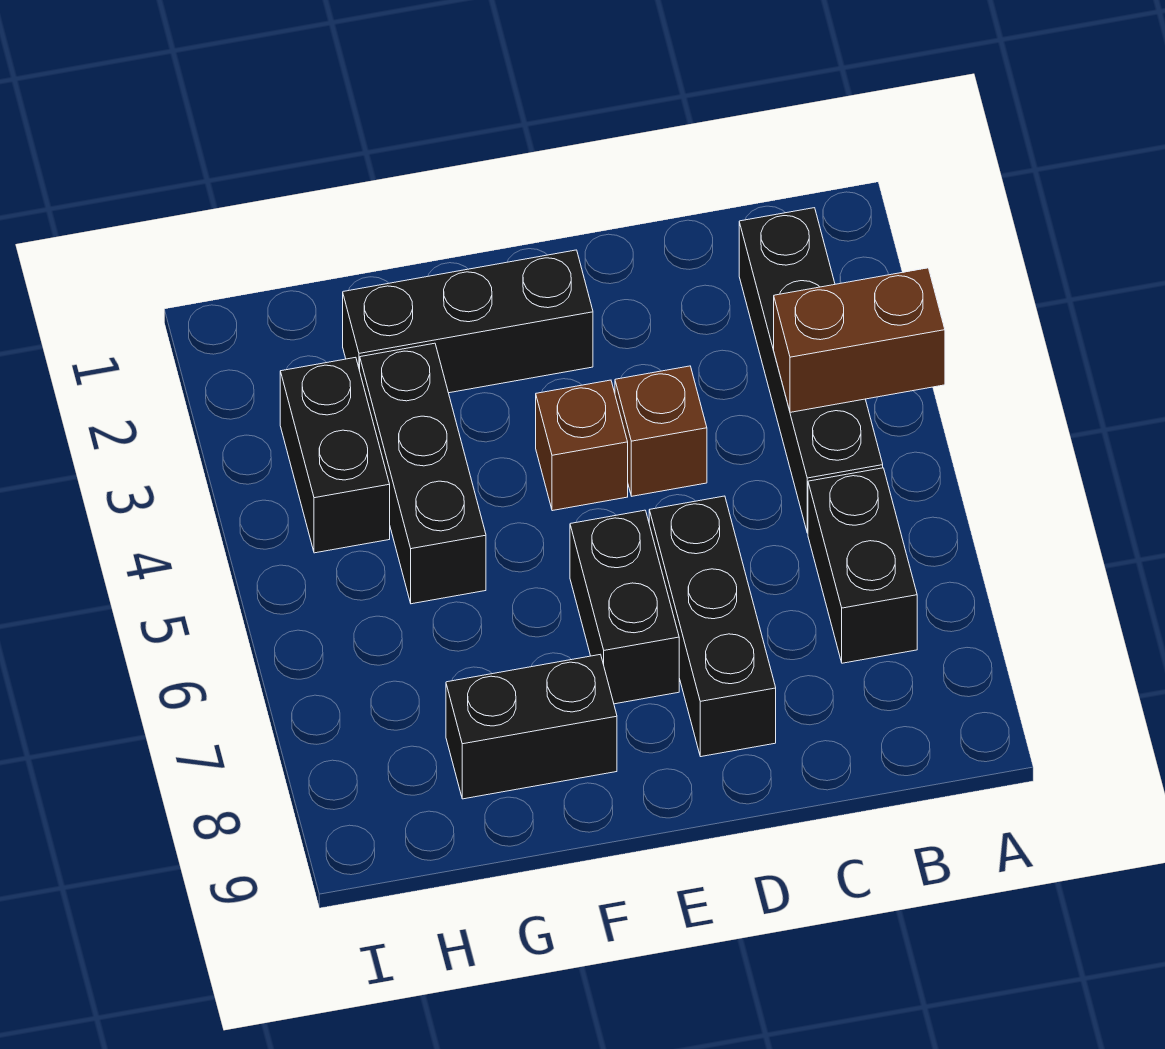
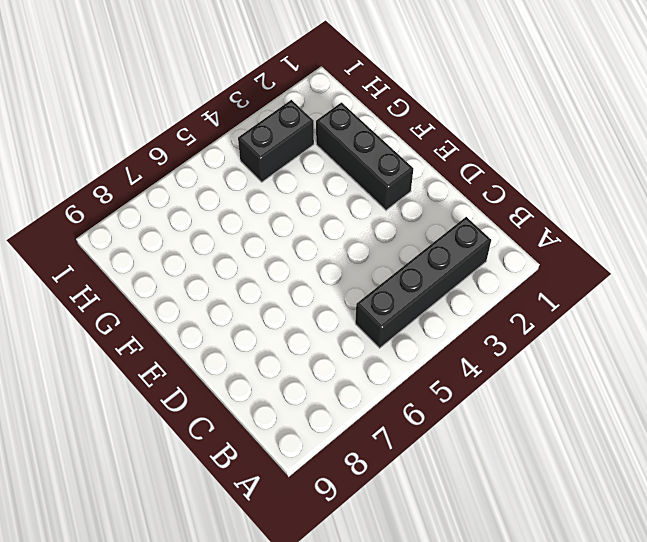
none -> black 1x2 brick [808,468,917,663]
none -> brown 1x1 brick [615,366,707,496]

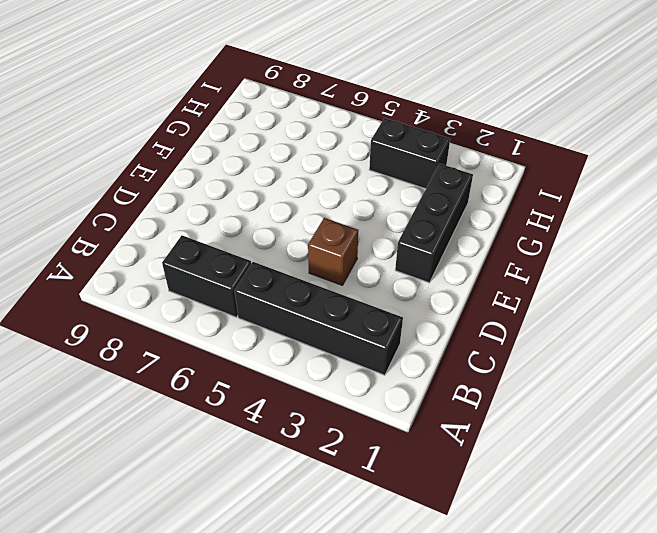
none -> black 1x3 brick [649,496,776,757]
none -> brown 1x1 brick [536,380,628,511]

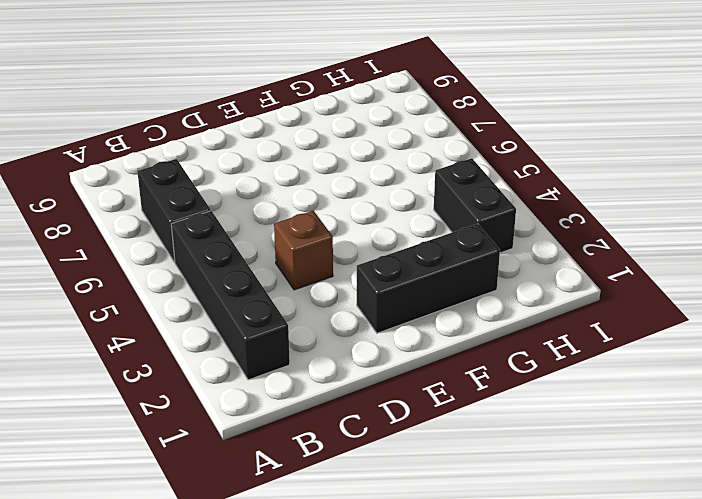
none -> black 1x3 brick [649,496,776,757]
none -> brown 1x1 brick [536,380,628,511]

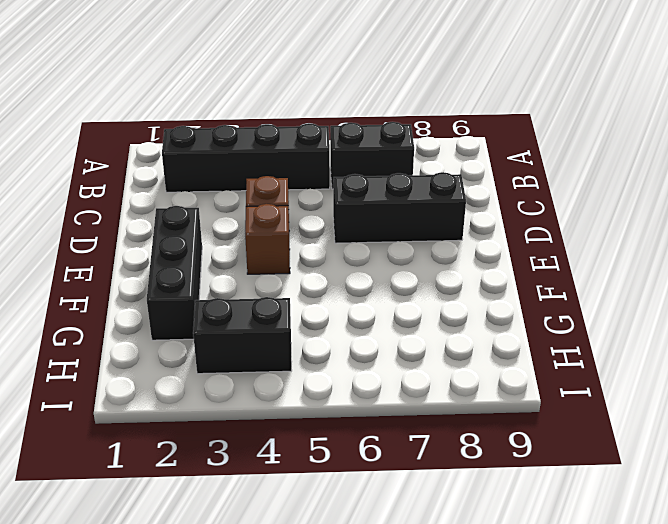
none -> black 1x2 brick [570,510,679,704]
none -> black 1x2 brick [446,654,617,799]

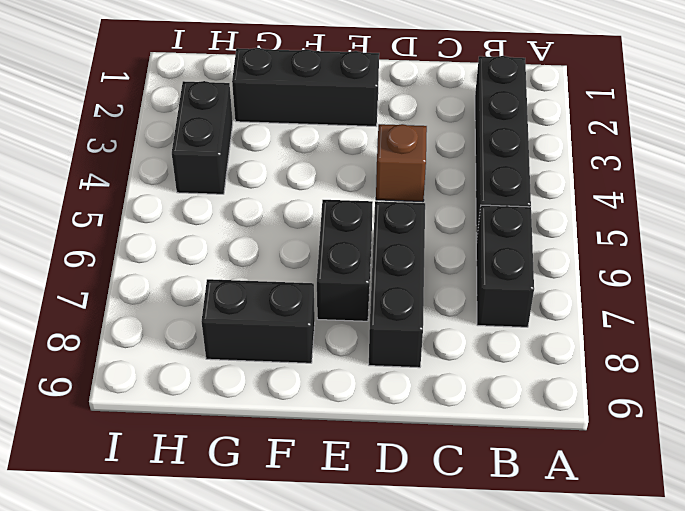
none -> brown 1x1 brick [536,380,628,511]
none -> black 1x3 brick [360,343,486,604]

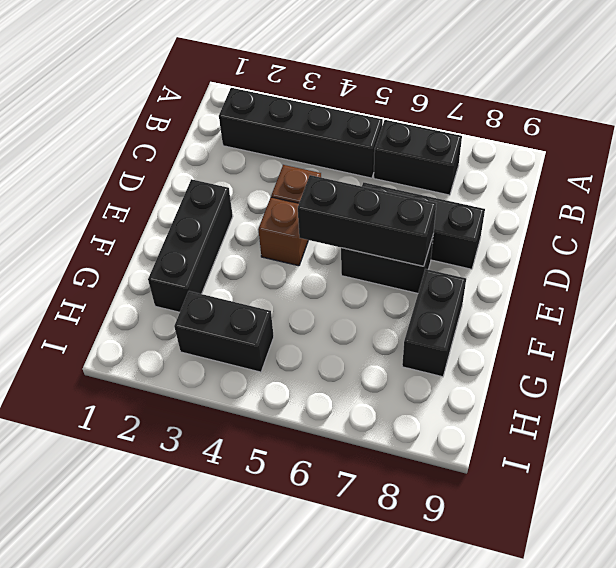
black 1x3 brick [298,175,436,266] -> black 1x3 brick moved to [360,343,486,604]
none -> brown 1x2 brick [774,268,945,412]

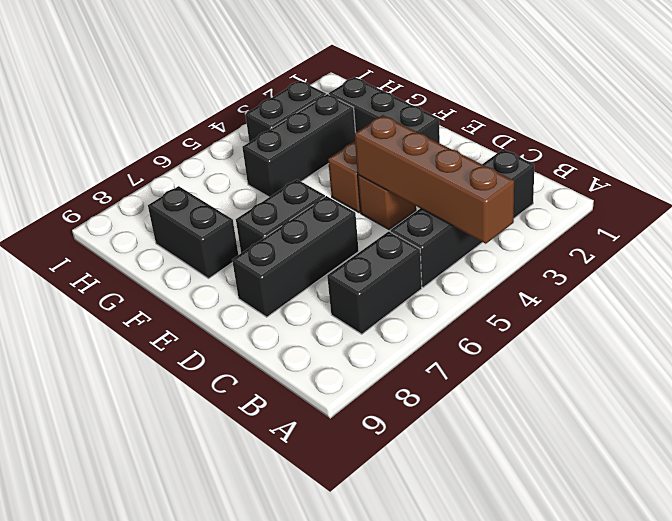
brown 1x4 brick [355,115,514,244] -> brown 1x2 brick [774,268,945,412]

